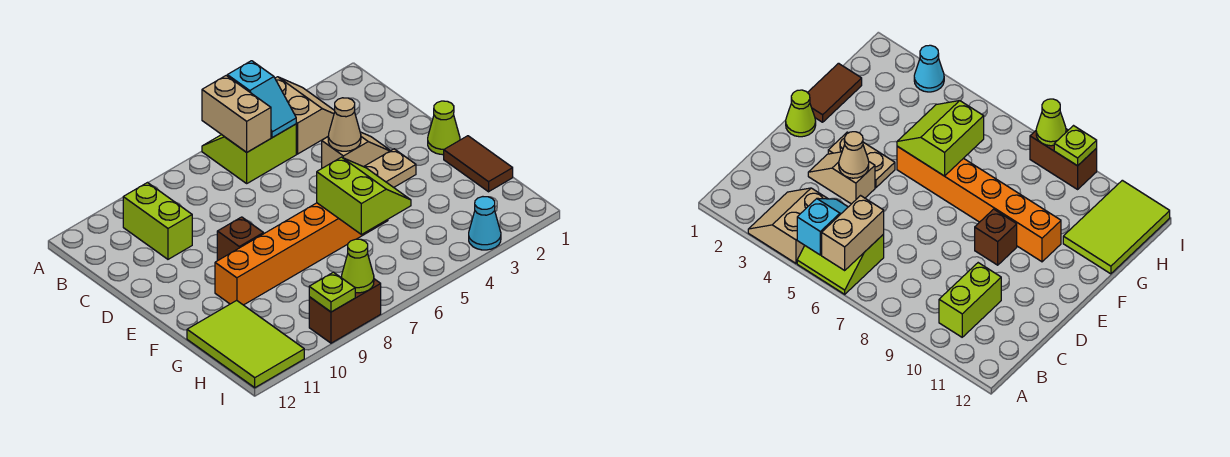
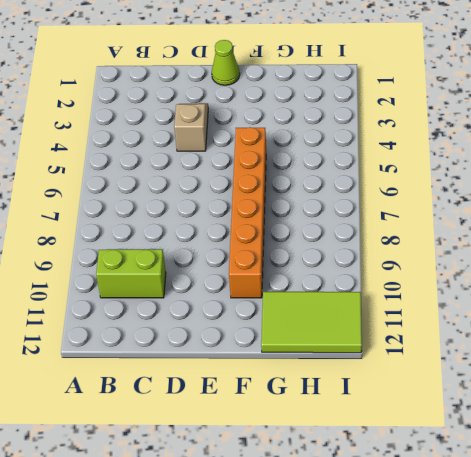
none -> tan 2x2 slope [275,77,335,154]
none -> lime 2x2 slope [202,124,296,183]
none -> tan 1x2 plate [364,149,416,187]

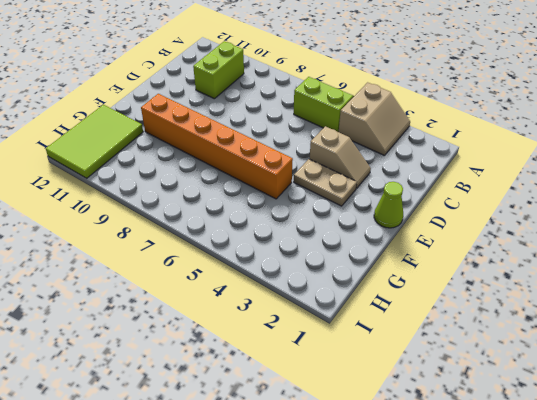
none -> brown 1x1 brick [217,217,264,261]
none -> brown 1x2 tile [444,136,513,192]
none -> cyan 1x1 cone [469,197,501,250]

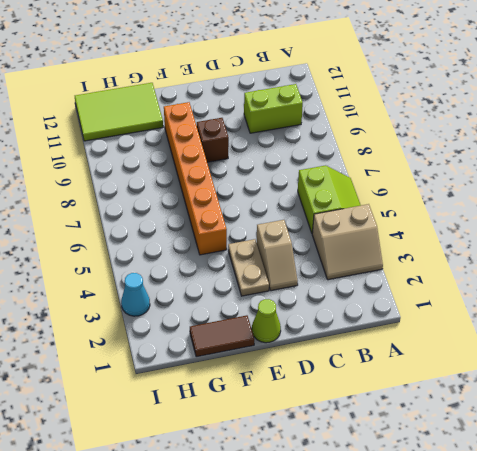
none -> brown 1x2 brick [309,279,381,343]
none -> cyan 1x2 slope [227,61,296,138]
none -> tan 1x2 brick [202,76,271,152]

